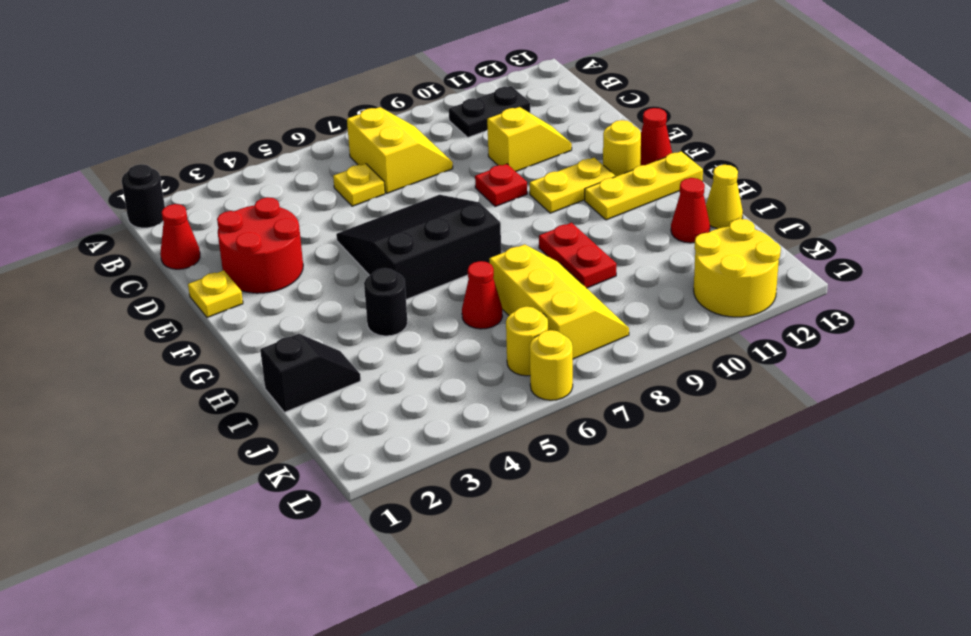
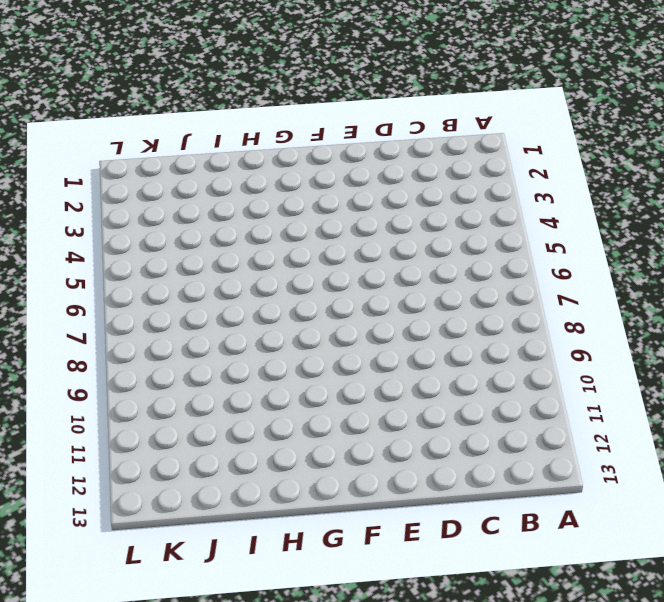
none -> black 1x1 round brick [122,164,165,228]
none -> yellow 2x2 slope [347,107,453,193]
none -> black 1x2 plate [449,86,530,137]

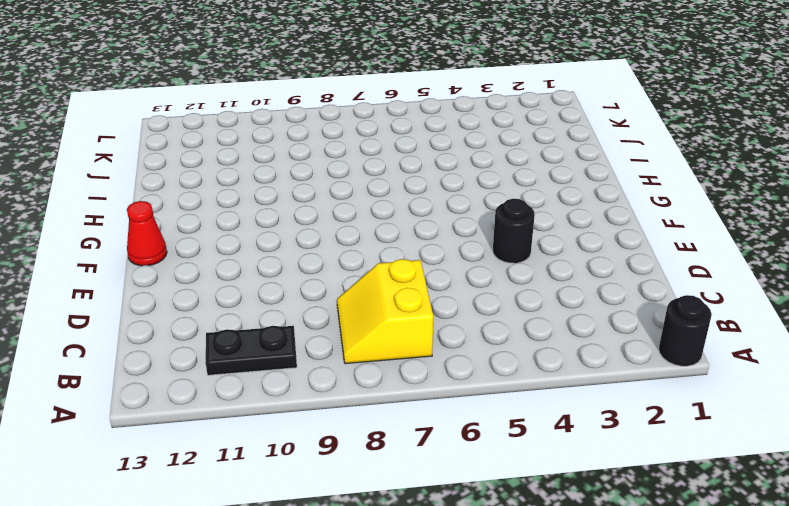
black 1x1 round brick [493,199,535,263] -> black 1x1 round brick moved to [364,268,408,336]
none -> red 1x1 cone [160,204,200,269]
none -> yellow 1x1 plate [333,164,385,206]
none -> red 2x2 round brick [217,197,303,293]

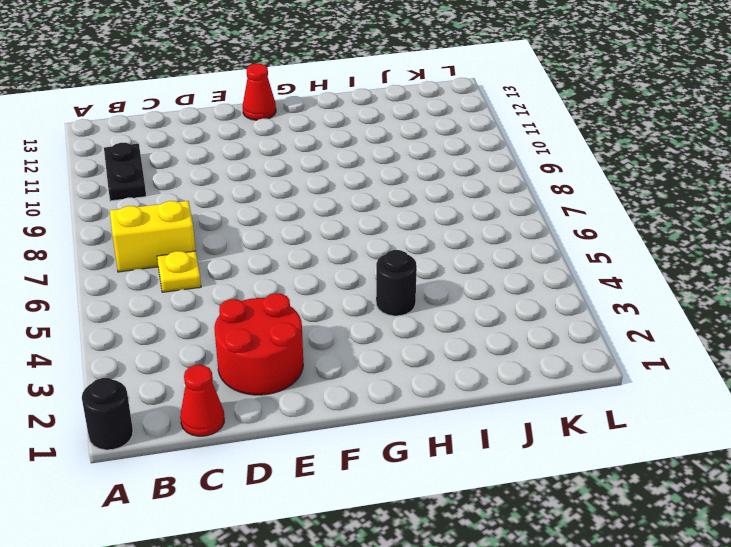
none -> yellow 1x2 slope [487,107,572,171]
none -> yellow 1x1 plate [188,271,243,318]
none -> black 3x3 slope [336,195,501,299]

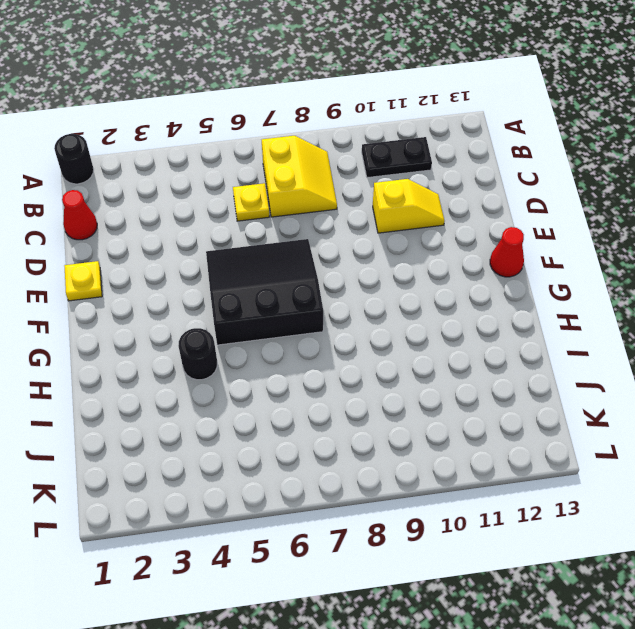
none -> red 2x2 round brick [217,197,303,293]
none -> red 1x1 plate [475,164,527,207]
none -> yellow 1x2 plate [530,158,615,213]

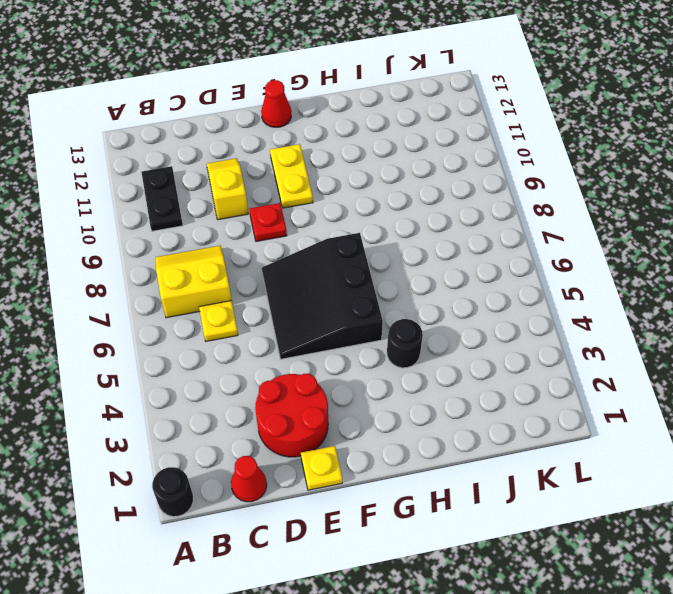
none -> yellow 1x1 round brick [603,120,641,177]
none -> yellow 1x3 plate [585,151,703,220]
none -> red 1x2 plate [539,223,616,288]

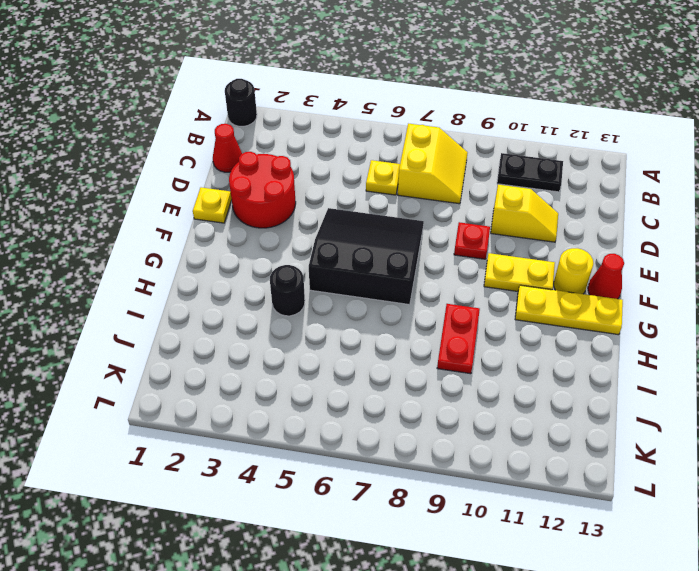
none -> black 1x2 slope [260,334,361,412]
none -> red 1x1 cone [462,261,503,329]
none -> yellow 2x3 slope [489,244,629,359]

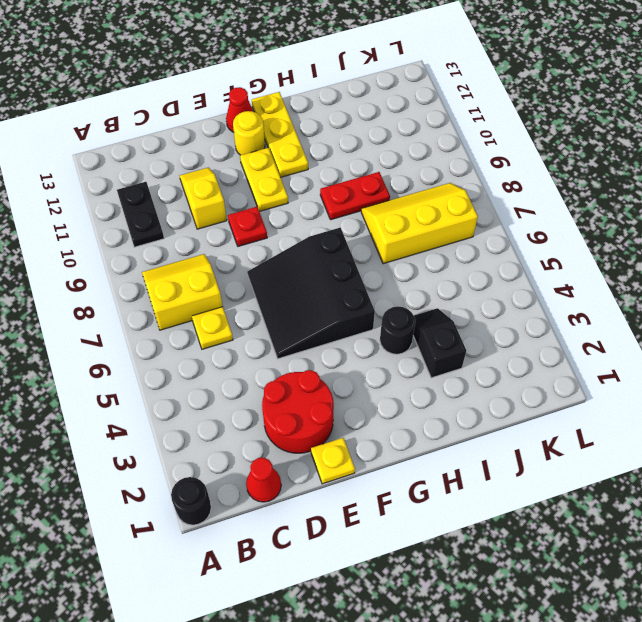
black 1x2 slope [413,308,466,378] -> black 1x2 slope moved to [260,334,361,412]
none -> red 1x1 cone [462,261,503,329]
none -> red 1x1 cone [671,178,710,243]
none -> yellow 1x1 cone [706,165,743,229]

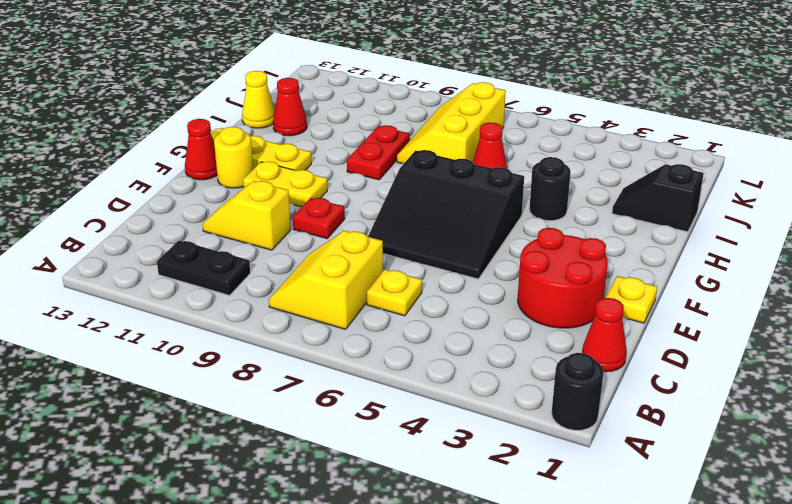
none -> yellow 1x1 round brick [506,307,548,376]
none -> yellow 2x2 round brick [694,219,781,317]
none -> yellow 1x1 round brick [530,330,573,400]

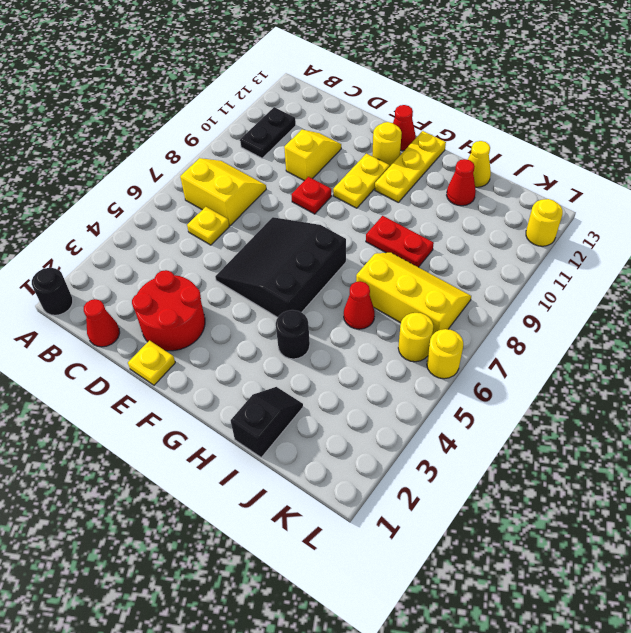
yellow 1x1 round brick [526,199,563,246] -> yellow 2x2 round brick [694,219,781,317]

